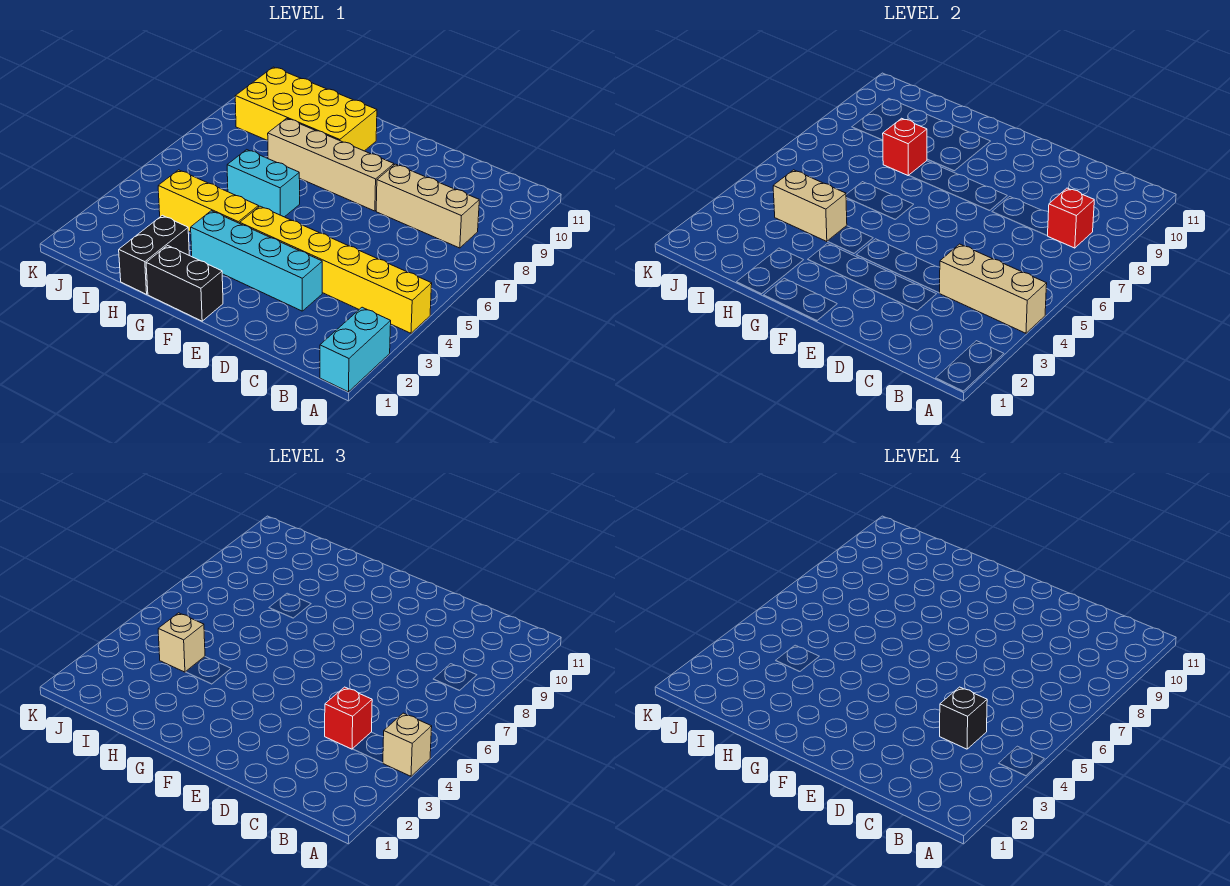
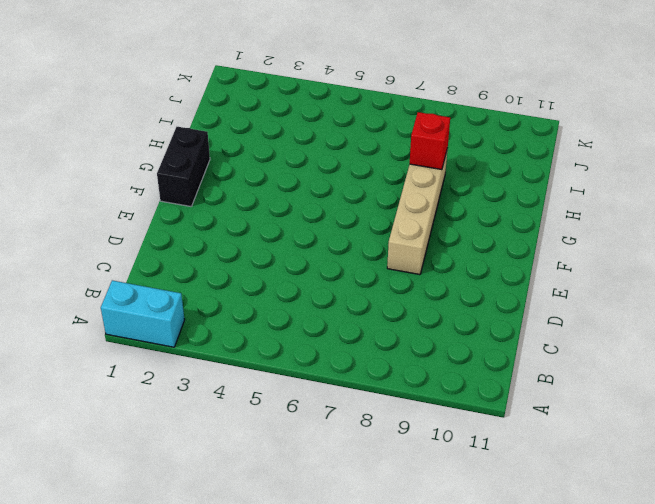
none -> yellow 1x6 brick [240,206,432,333]
none -> tan 1x3 brick [376,164,479,248]
none -> cyan 1x4 brick [191,211,322,311]

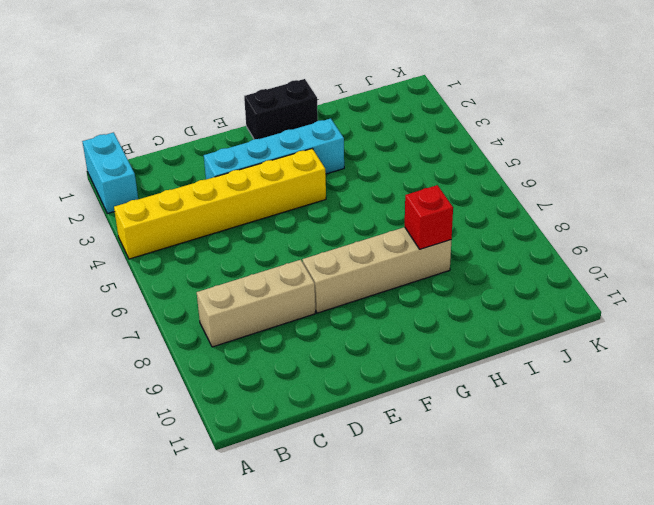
none -> yellow 1x3 brick [158,170,259,232]
none -> cyan 1x2 brick [227,150,300,217]
none -> yellow 2x4 brick [235,67,377,151]

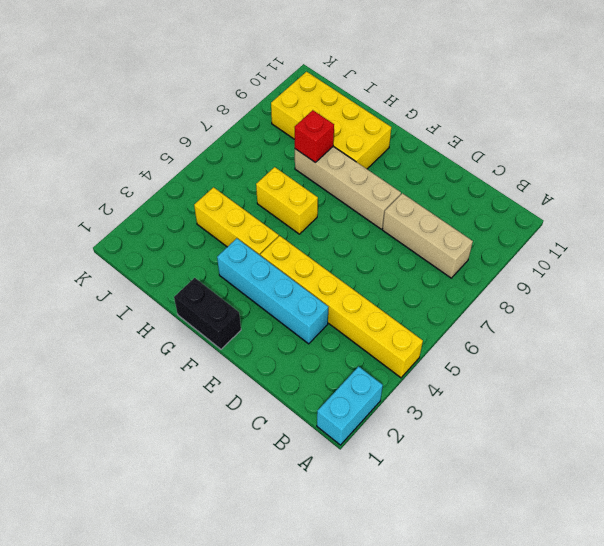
yellow 1x2 brick [256,167,318,234] -> cyan 1x2 brick [227,150,300,217]
none -> black 1x2 brick [119,215,189,294]
none -> tan 1x3 brick [940,244,1047,333]
none -> red 1x1 brick [1048,188,1094,248]

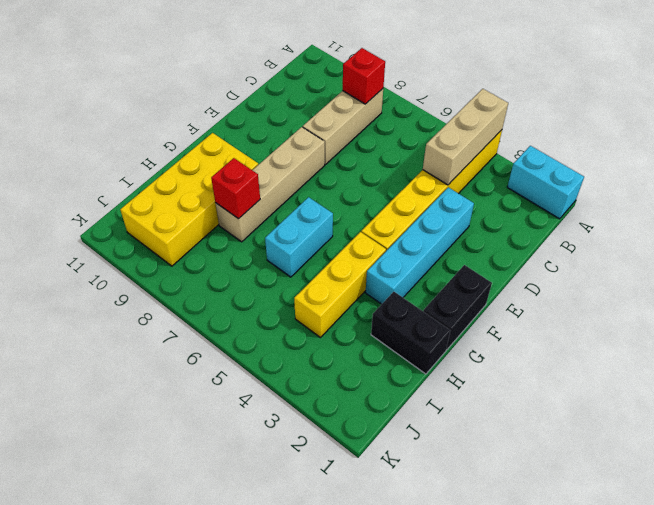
none -> tan 1x2 brick [773,170,847,242]
none -> tan 1x1 brick [383,713,432,776]
none -> red 1x1 brick [325,687,372,749]

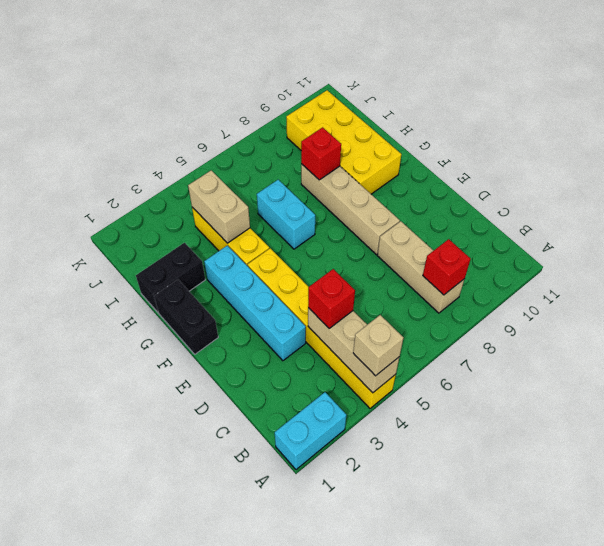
none -> tan 1x1 brick [158,613,205,672]
none -> black 1x1 brick [940,687,987,749]

